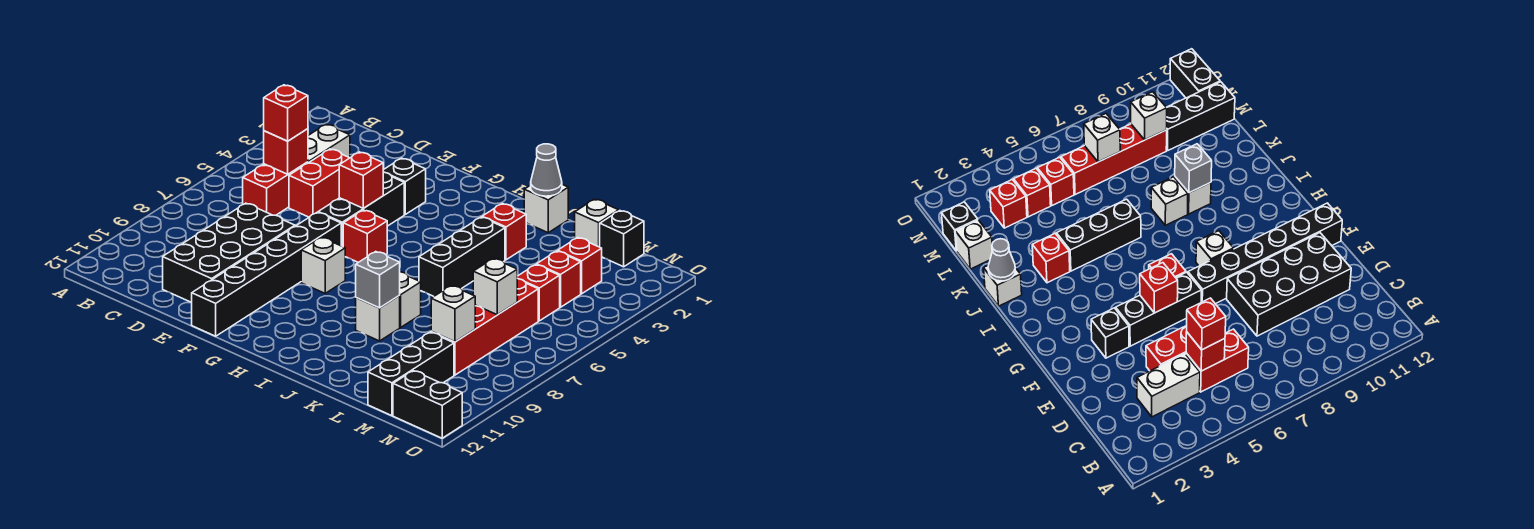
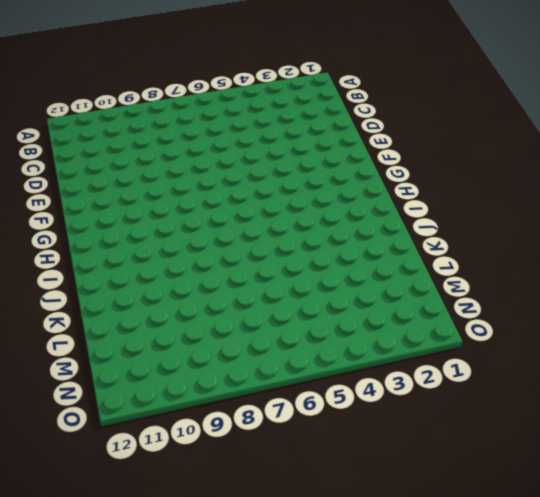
none -> white 1x2 brick [308,124,350,163]
none -> red 1x2 brick [243,162,308,215]
none -> red 1x2 brick [289,149,349,217]

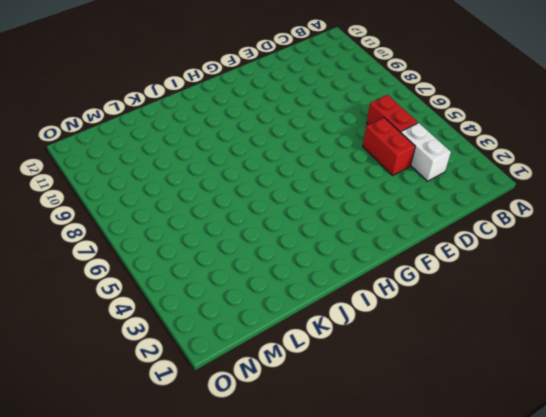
none -> black 2x4 brick [163,203,295,303]
none -> black 1x1 brick [383,158,426,214]
none -> black 1x3 brick [318,172,404,247]

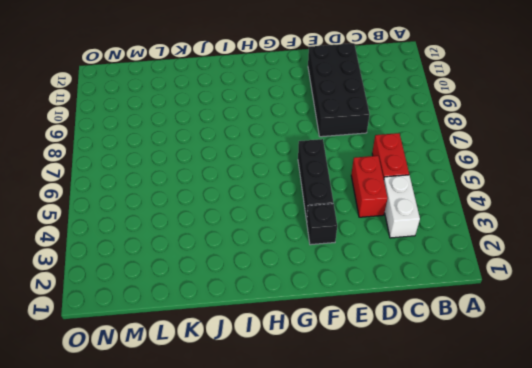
none -> black 1x6 brick [192,212,341,336]
none -> red 1x1 brick [343,210,387,262]
none -> white 1x1 brick [301,237,345,293]

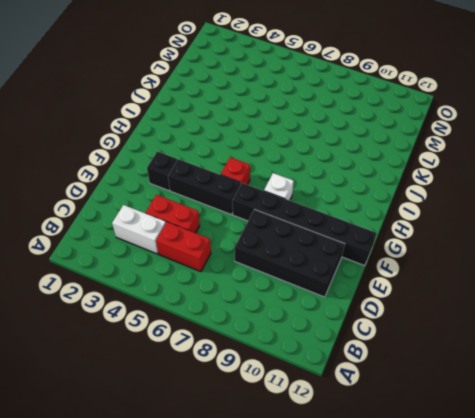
none -> white 1x1 brick [524,185,568,233]
none -> red 1x1 brick [482,204,526,260]
none -> black 1x3 brick [419,217,505,297]

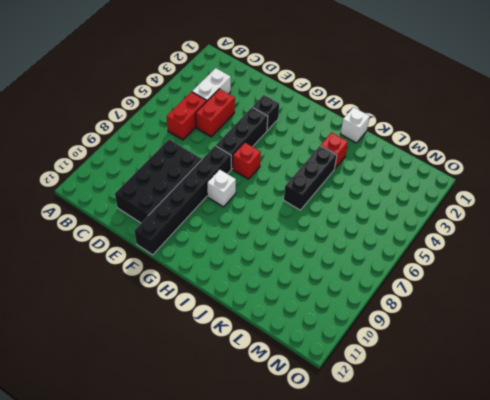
none -> white 1x1 brick [399,272,421,327]
none -> white 1x1 brick [356,296,400,341]
none -> white 1x1 brick [575,199,619,247]

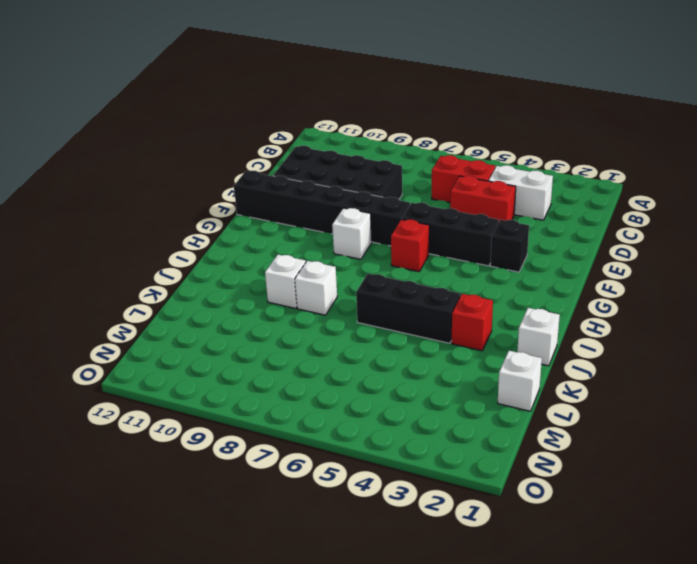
none -> black 1x1 brick [600,211,644,267]
none -> red 1x1 brick [558,238,602,294]
none -> red 1x1 brick [537,251,581,307]

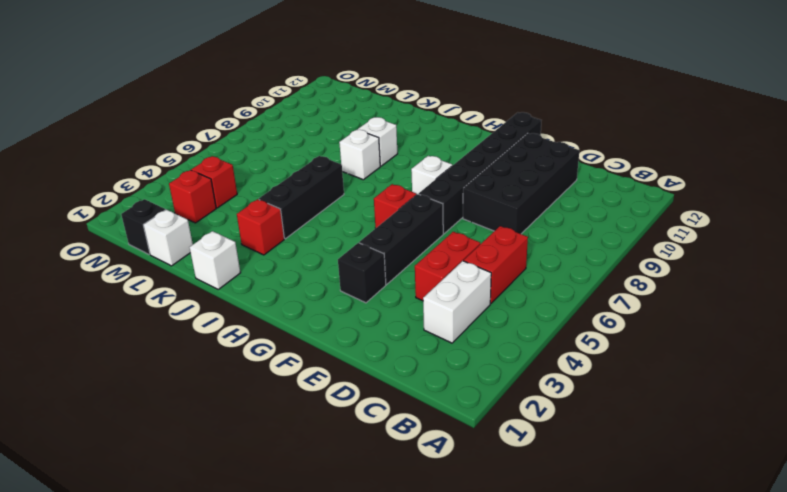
none -> red 1x1 brick [517,265,560,321]
none -> red 1x4 brick [431,279,538,375]
none -> black 1x3 brick [368,332,454,416]

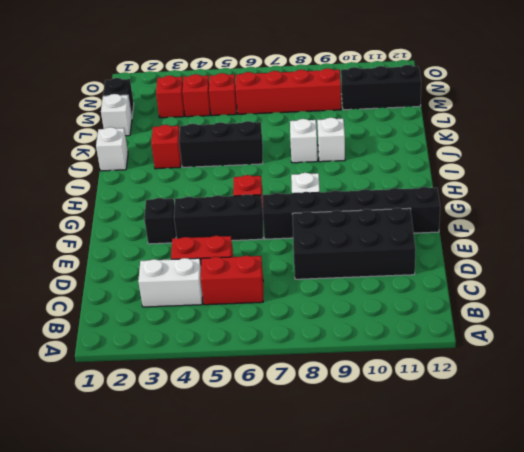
none -> black 1x2 brick [393,371,462,438]
none -> red 1x1 brick [264,129,308,174]
none -> red 1x1 brick [339,152,383,208]

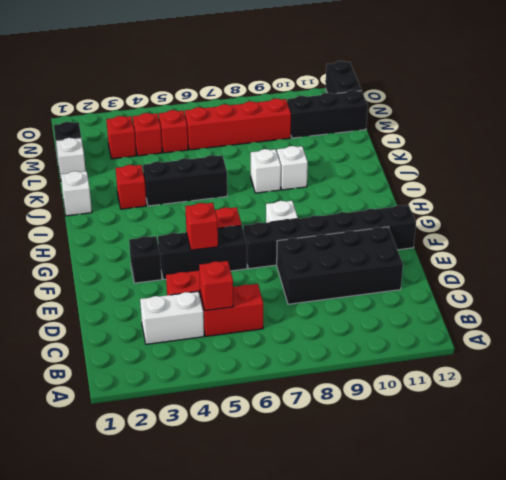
none -> grey 1x1 cone [531,144,562,196]
none -> grey 1x1 brick [356,252,400,308]
none -> white 1x1 brick [473,259,518,315]

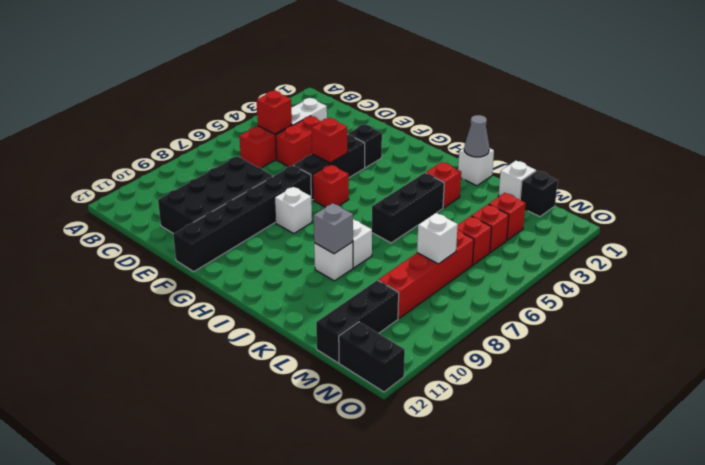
none -> white 1x1 brick [431,286,475,342]
none -> red 1x1 brick [264,85,308,141]

